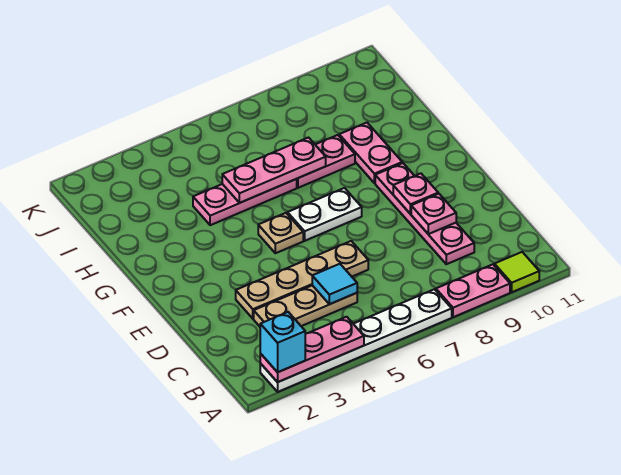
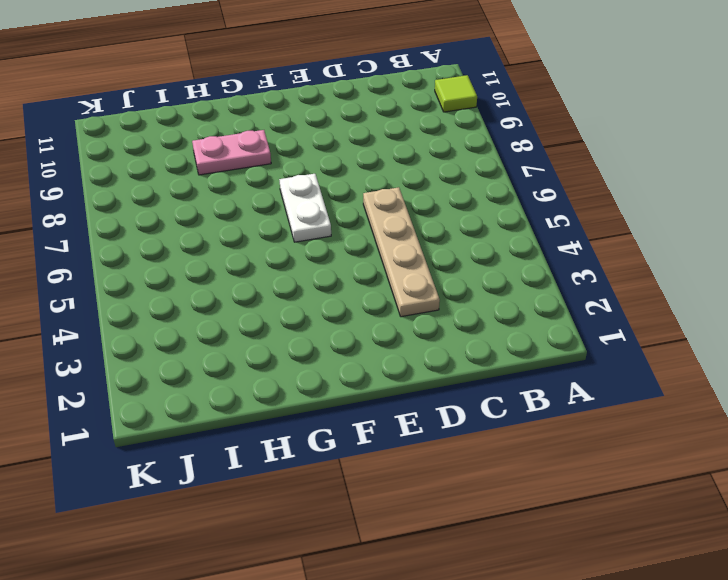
none -> white 1x6 plate [260,289,452,392]
none -> pink 1x2 plate [436,264,510,317]
none -> tan 1x3 plate [254,285,357,326]

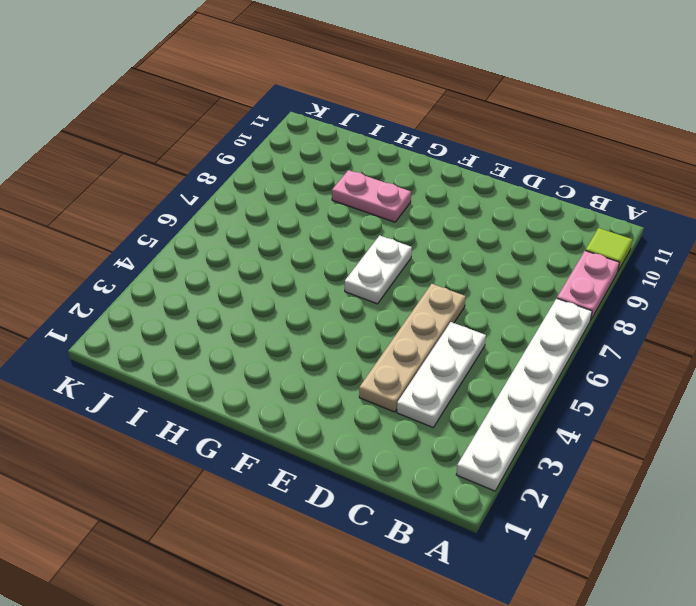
white 1x3 plate [397,322,486,427] -> tan 1x3 plate [254,285,357,326]
none -> pink 1x4 plate [375,163,474,264]
none -> tan 1x1 plate [258,213,303,253]
none -> pink 1x3 plate [193,179,297,225]

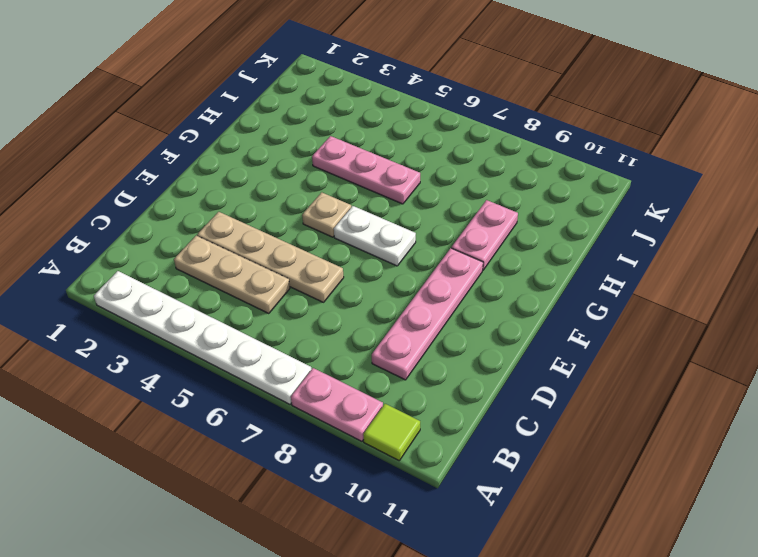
none -> pink 1x2 plate [297,135,355,188]
none -> pink 1x3 plate [260,317,364,382]
none -> cyan 1x1 tile [312,264,357,304]

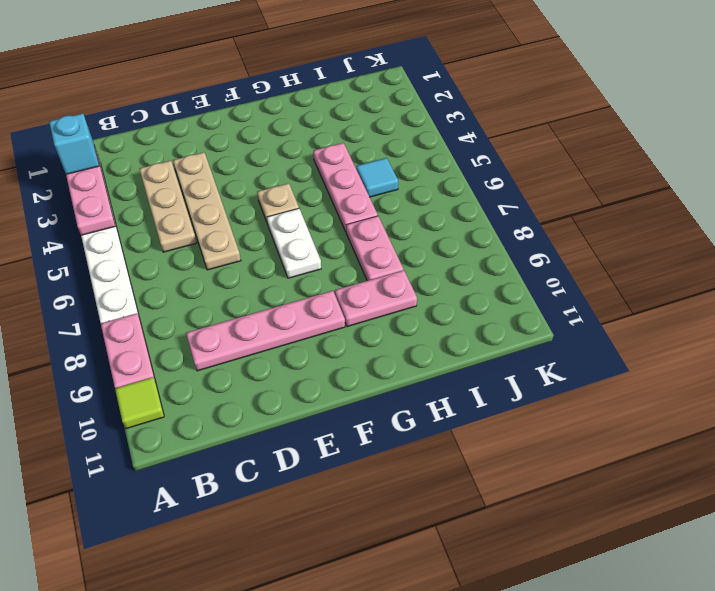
cyan 1x1 tile [356,158,398,197] -> cyan 1x1 tile moved to [312,264,357,304]
none -> pink 1x1 plate [411,194,456,234]
none -> pink 1x1 plate [393,174,438,214]
none -> pink 1x3 plate [222,138,326,203]

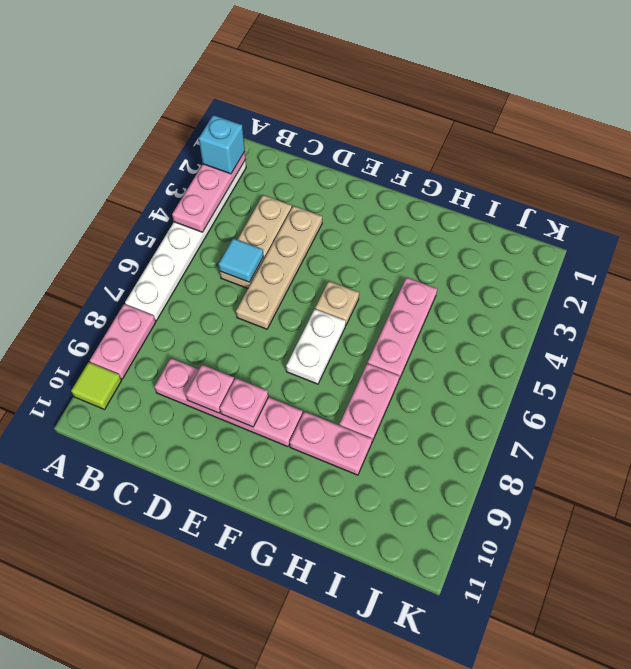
none -> pink 1x3 plate [222,138,326,203]

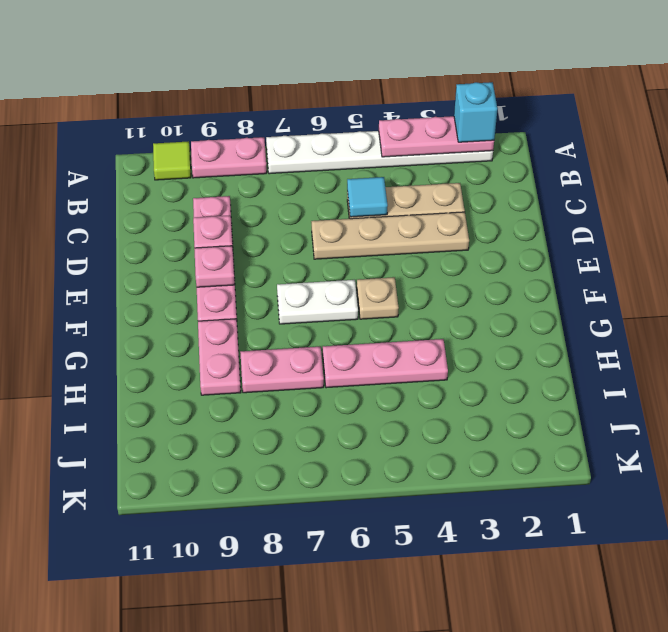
none -> pink 1x3 plate [222,138,326,203]

